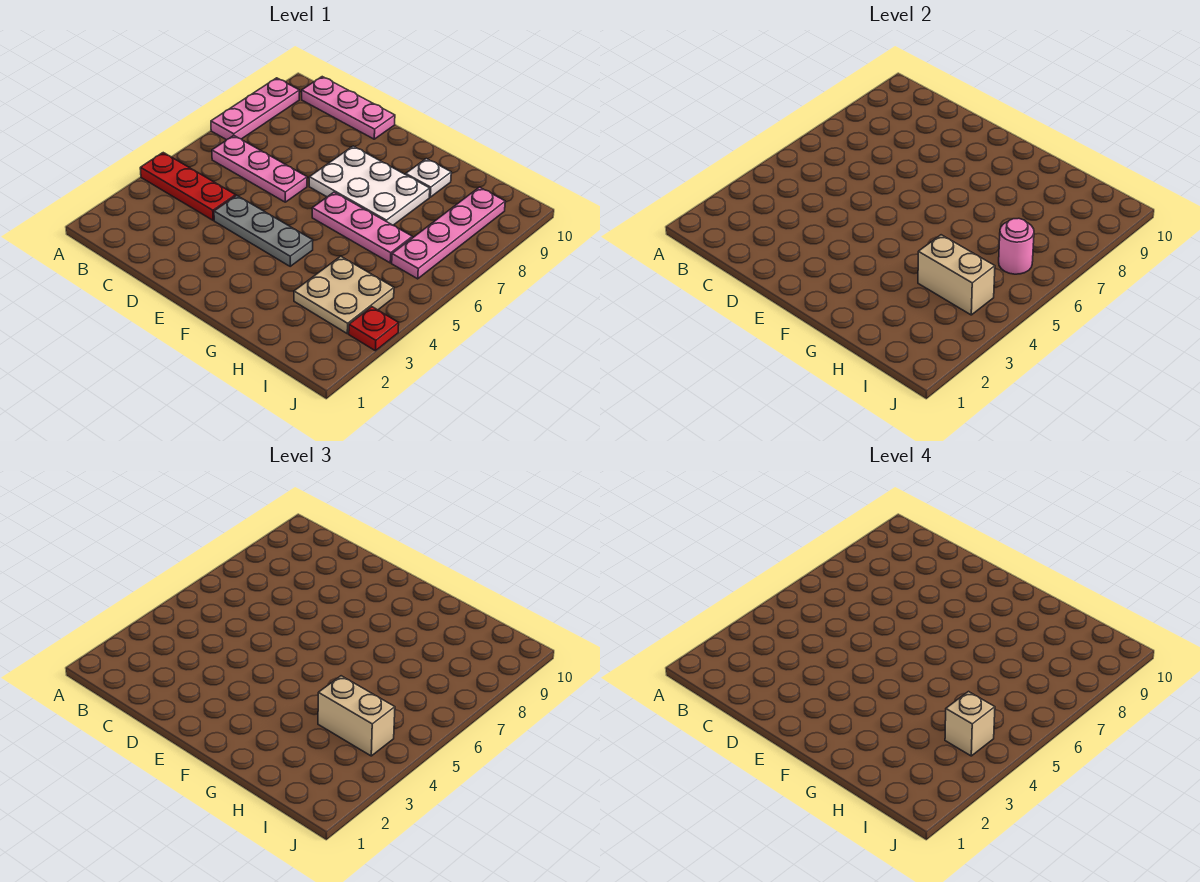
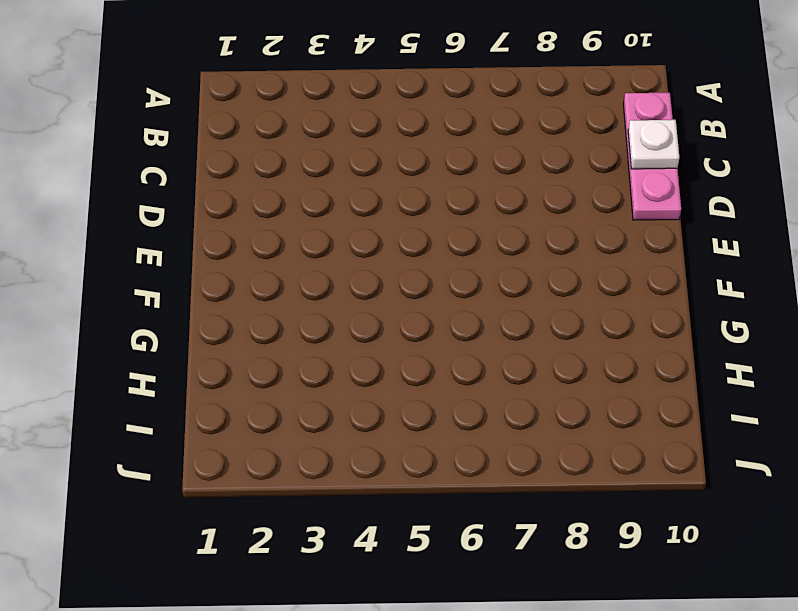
white 1x1 plate [628,120,679,169] -> white 1x1 plate moved to [406,159,451,197]
none -> red 1x3 plate [140,153,236,220]
none -> pink 1x3 plate [211,78,299,140]
none -> pink 1x3 plate [212,136,307,202]

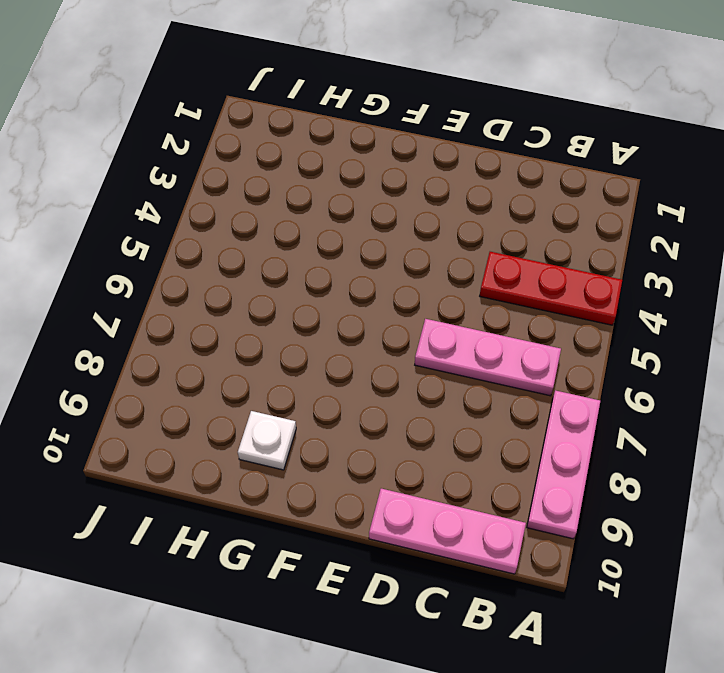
none -> grey 1x3 plate [214,195,313,266]
none -> white 2x3 plate [309,146,430,225]
none -> pink 1x3 plate [312,192,412,263]

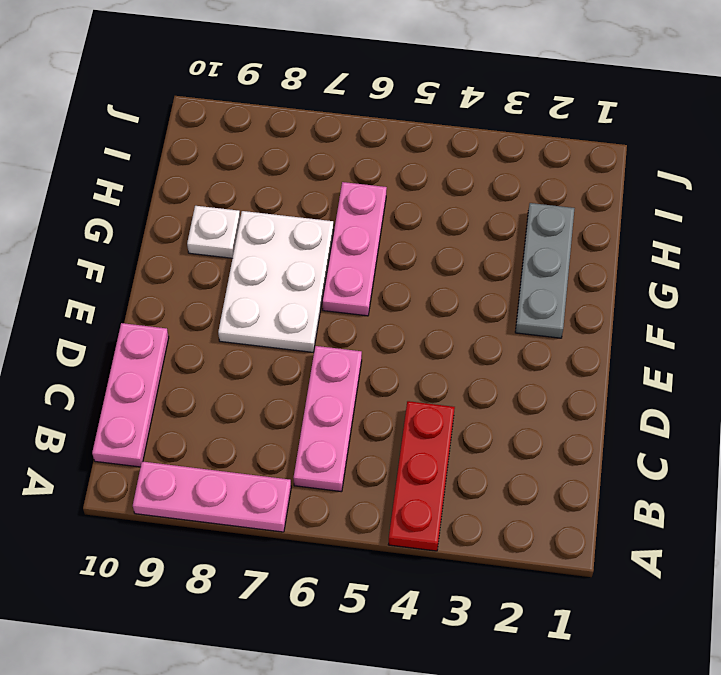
grey 1x3 plate [515,203,575,338] -> grey 1x3 plate moved to [214,195,313,266]
none -> tan 2x2 plate [294,256,394,334]
none -> pink 1x4 plate [392,187,505,279]
none -> red 1x1 plate [349,307,399,351]

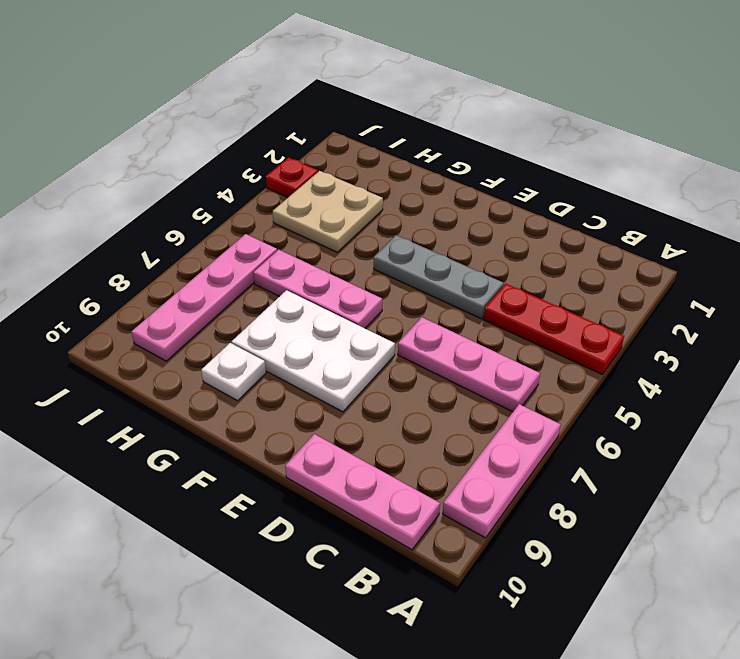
none -> tan 1x2 brick [918,235,995,315]
none -> pink 1x1 round brick [999,218,1034,274]
none -> tan 1x2 brick [318,676,395,756]

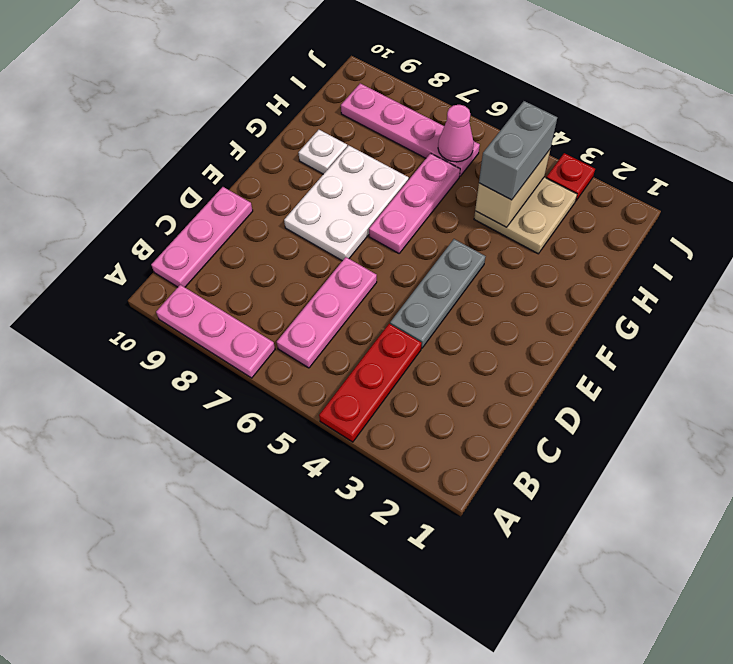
grey 1x2 brick [479,101,557,200] -> tan 1x2 brick [318,676,395,756]
pink 1x1 cone [438,105,474,162] -> pink 1x1 round brick [999,218,1034,274]
none -> tan 1x1 brick [945,692,995,756]

